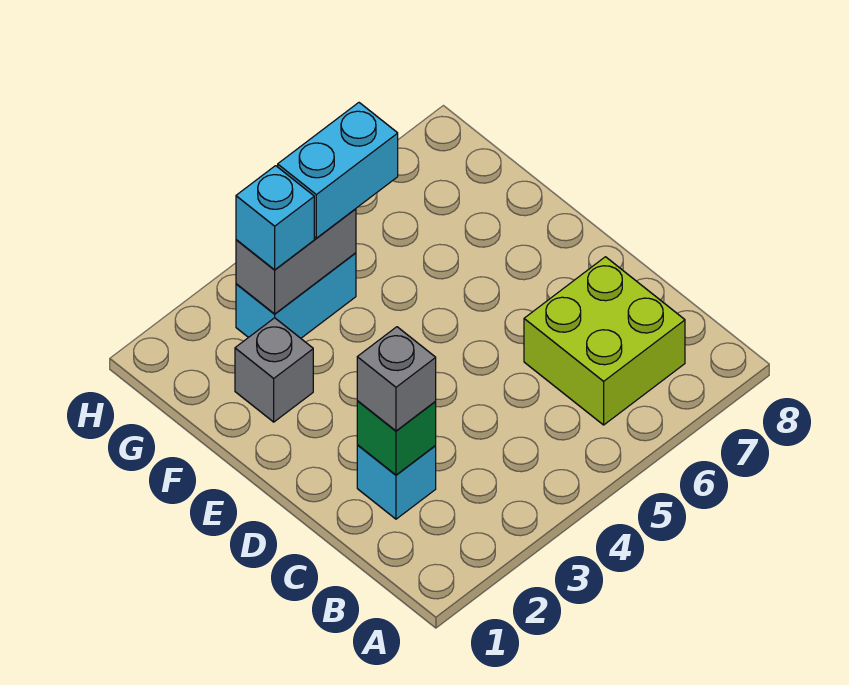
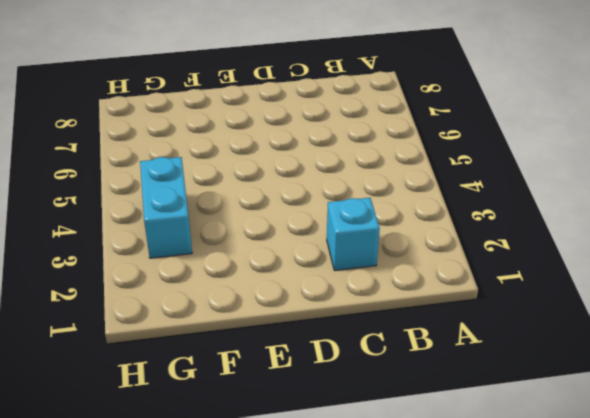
none -> lime 2x2 brick [524,257,685,425]
none -> grey 1x1 brick [235,318,313,422]

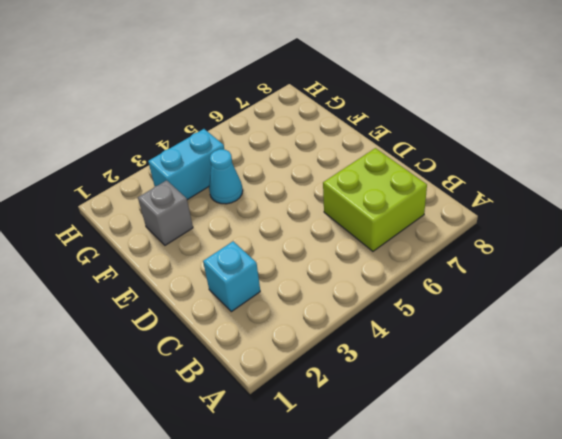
cyan 1x1 cone [209,149,243,204] -> none
none -> green 1x1 brick [357,401,436,475]
none -> grey 1x2 brick [236,209,356,314]

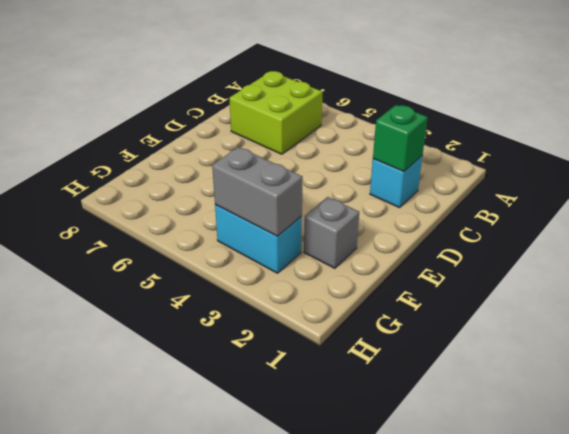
none -> grey 1x1 brick [357,327,436,431]
none -> cyan 1x1 brick [236,166,314,270]

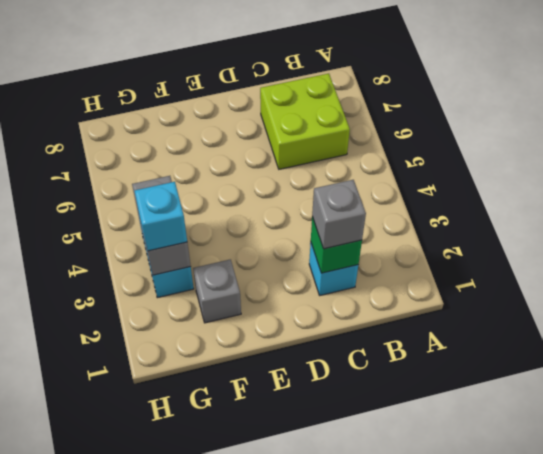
none -> cyan 1x2 brick [278,103,398,238]

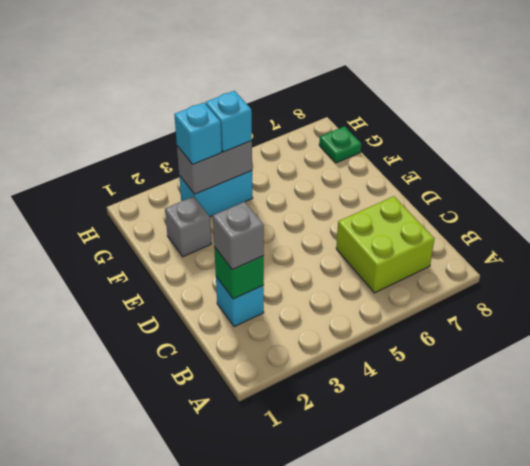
cyan 1x1 brick [206,91,252,152] -> cyan 1x2 brick [278,103,398,238]
green 1x1 plate [319,126,361,163] -> none

